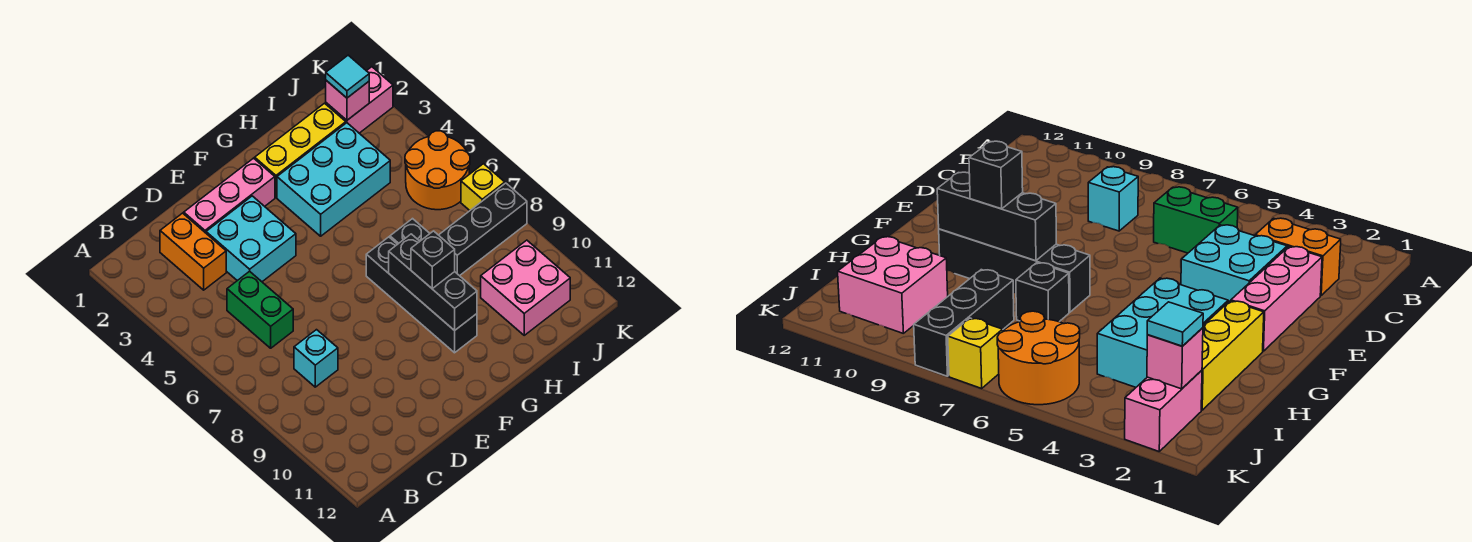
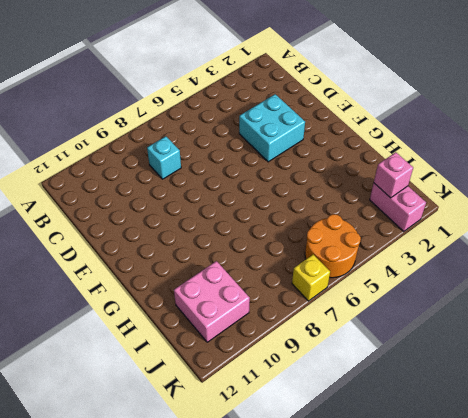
none -> orange 1x2 brick [160,213,226,290]
none -> green 1x2 brick [227,271,293,348]
none -> pink 1x3 brick [184,158,275,233]

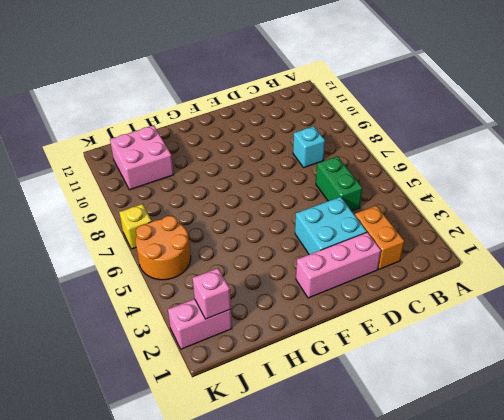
none -> yellow 1x3 brick [255,103,346,197]
none -> cyan 2x3 brick [277,123,390,236]
none -> black 1x4 brick [366,237,477,353]

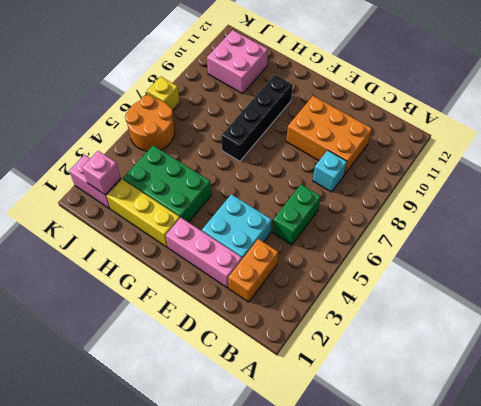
orange 2x3 brick [286,96,372,175] -> none
green 2x3 brick [123,145,211,222] -> cyan 2x3 brick [277,123,390,236]
none -> black 1x1 brick [390,219,430,244]
none -> black 1x3 brick [439,183,527,276]
none -> black 1x3 brick [389,234,477,331]

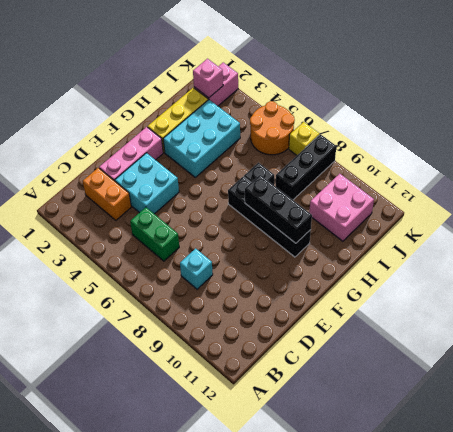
none -> black 1x1 brick [411,231,455,288]
none -> cyan 1x1 tile [326,55,369,98]

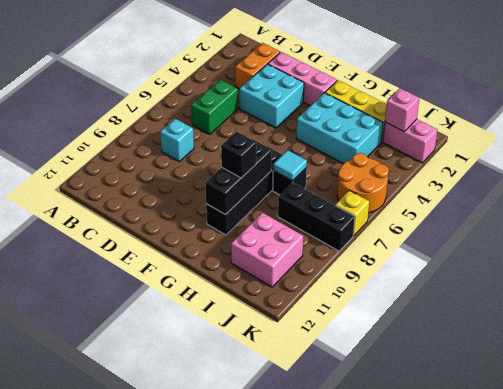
cyan 1x1 tile [273,150,307,181] -> cyan 1x1 tile moved to [326,55,369,98]

